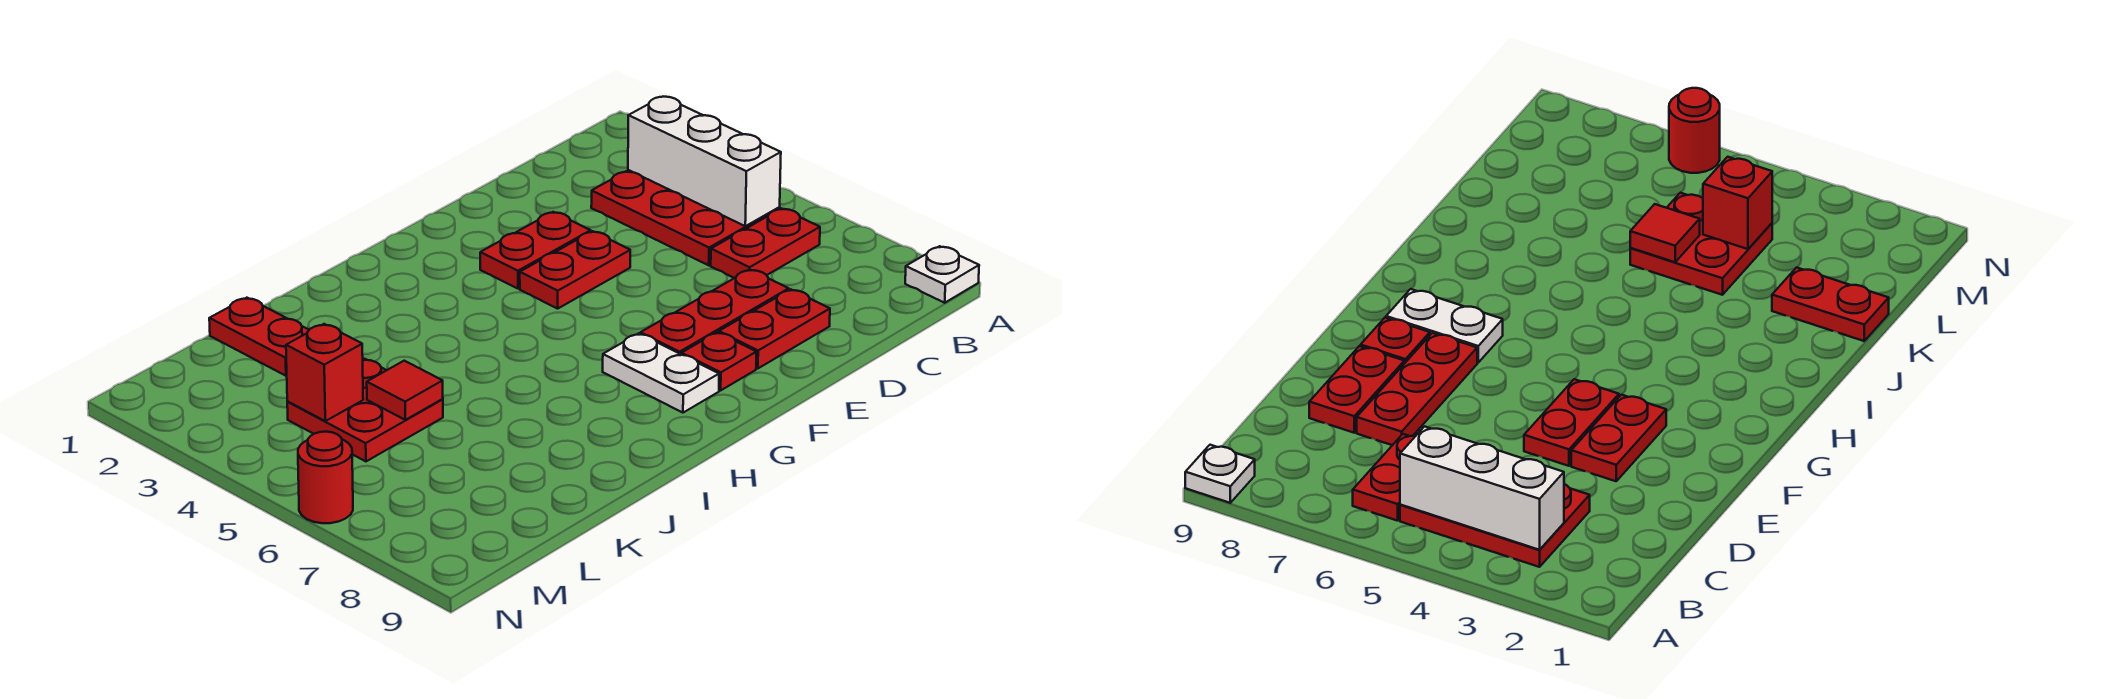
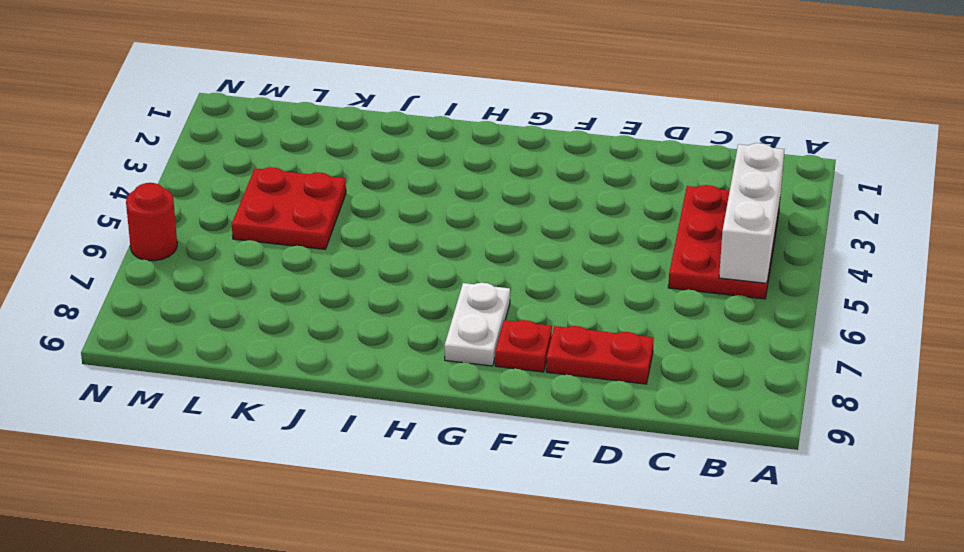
none -> white 1x1 plate [905,246,979,303]
none -> red 1x2 plate [711,209,820,278]
none -> red 1x3 plate [641,270,789,354]

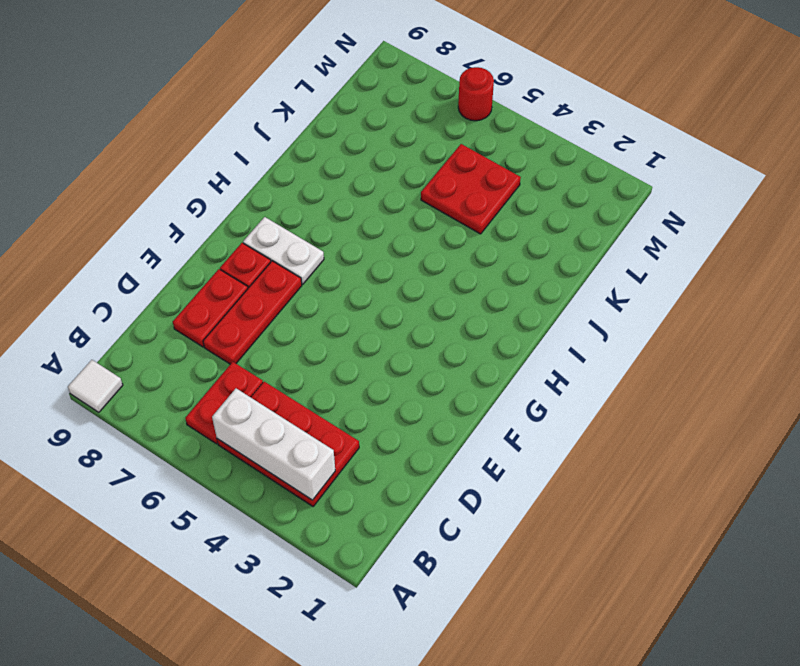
white 1x1 tile [68,360,123,412] -> white 1x1 plate [905,246,979,303]
none -> red 1x2 plate [480,212,591,289]
none -> red 1x2 plate [520,231,630,309]
none -> red 1x2 plate [209,298,309,376]

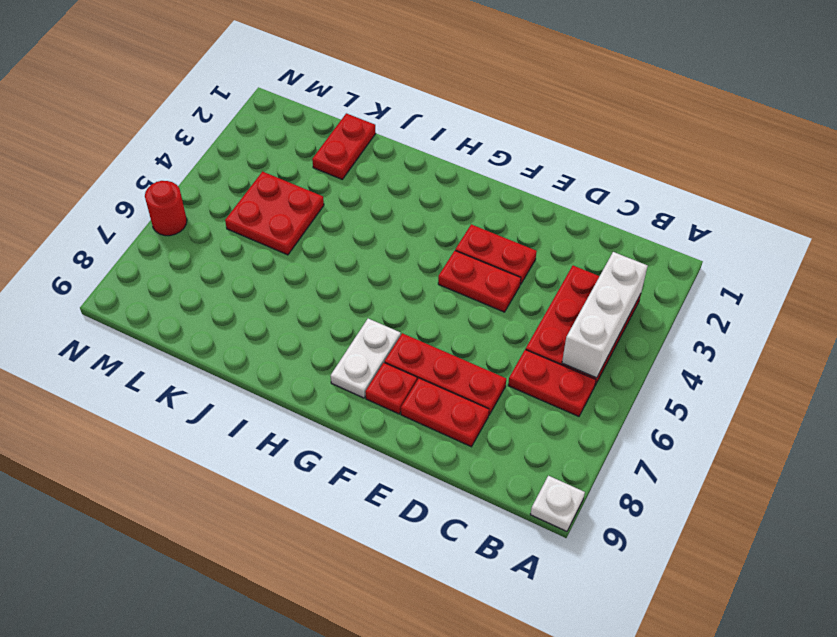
none -> red 1x1 tile [367,361,443,420]
none -> red 1x1 brick [286,324,363,421]

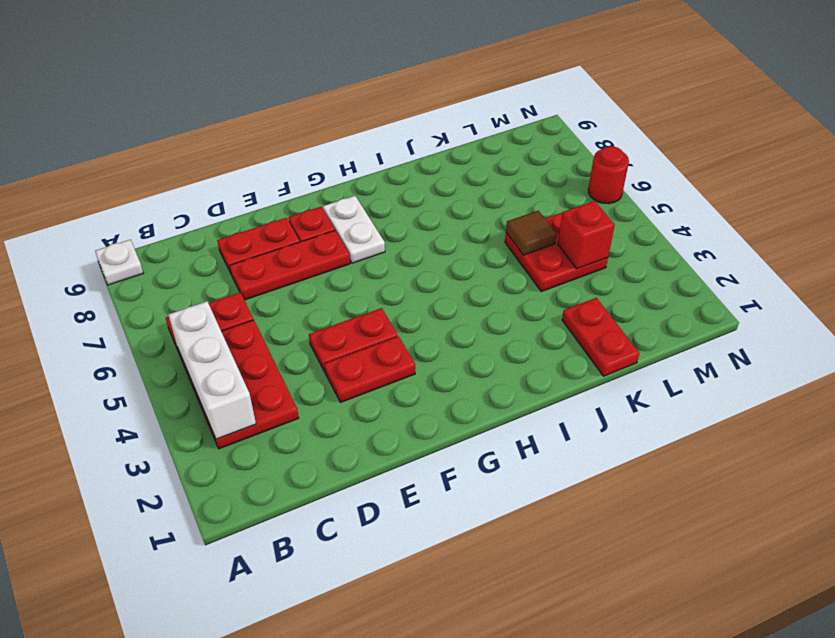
brown 1x1 tile [506,211,557,255] -> red 1x1 tile [367,361,443,420]

